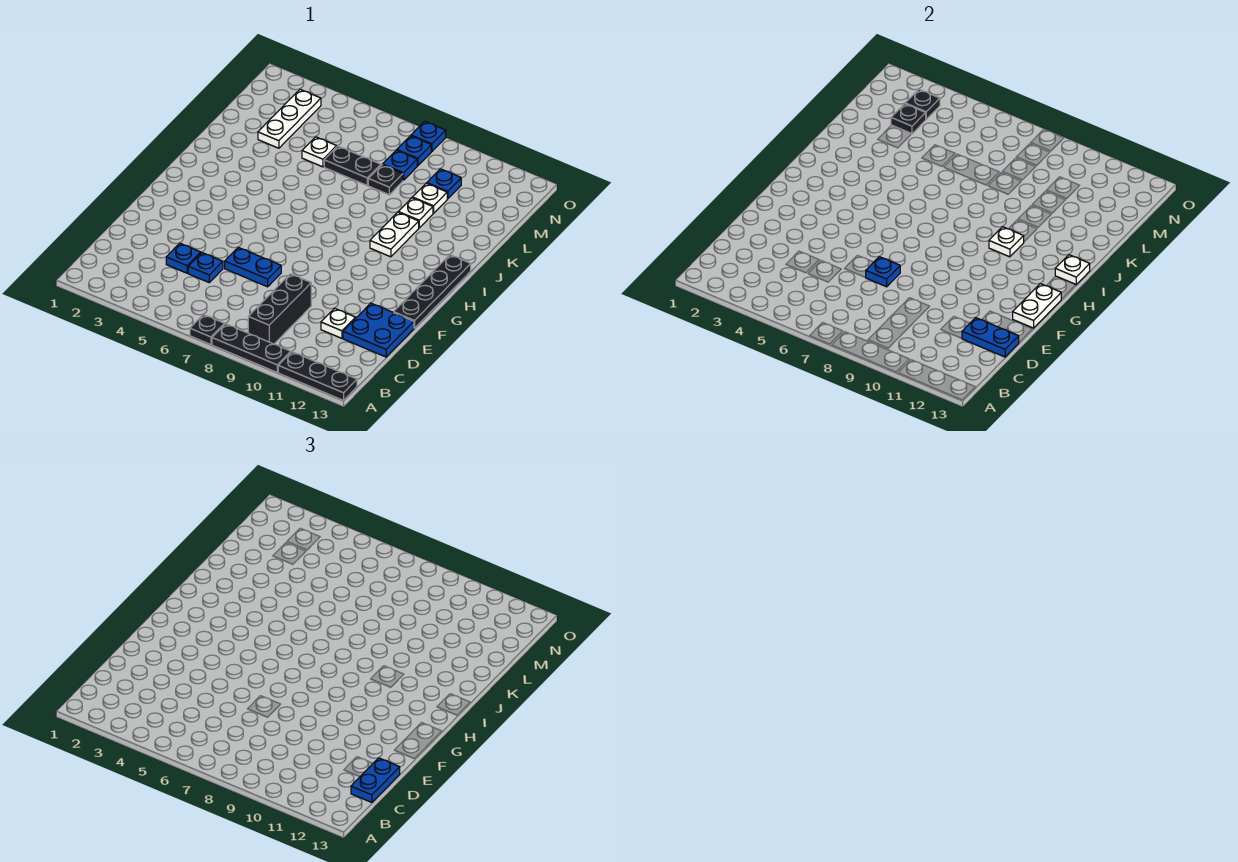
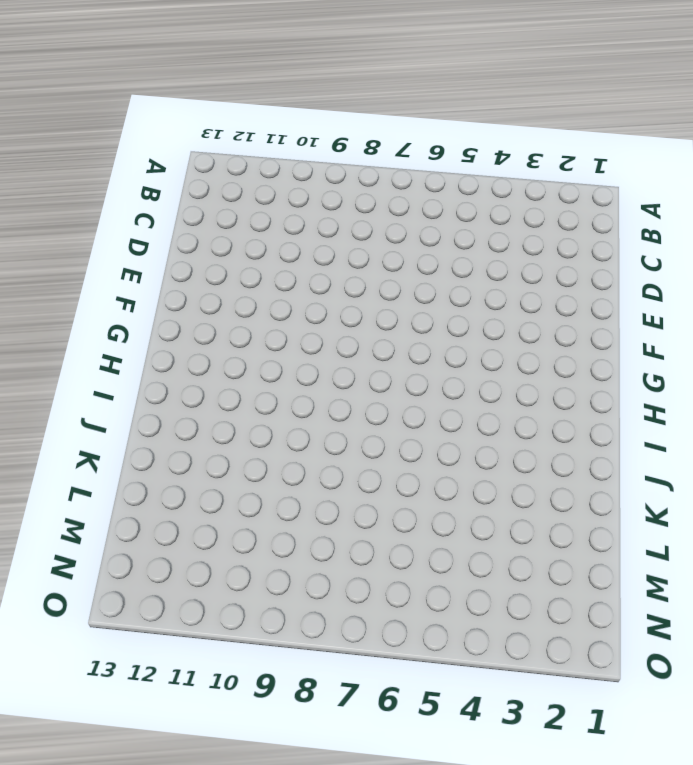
none -> black 1x1 plate [190,315,224,345]
none -> black 1x3 plate [212,324,291,372]
none -> black 1x3 plate [278,352,357,400]

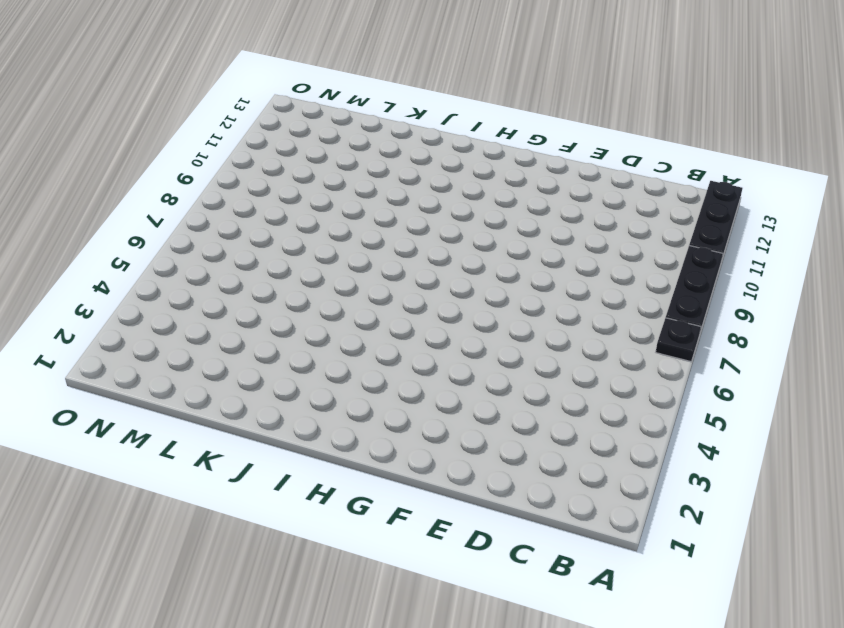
none -> black 1x3 brick [248,274,311,344]
none -> blue 1x1 plate [166,243,201,273]
none -> blue 1x1 plate [188,253,223,282]

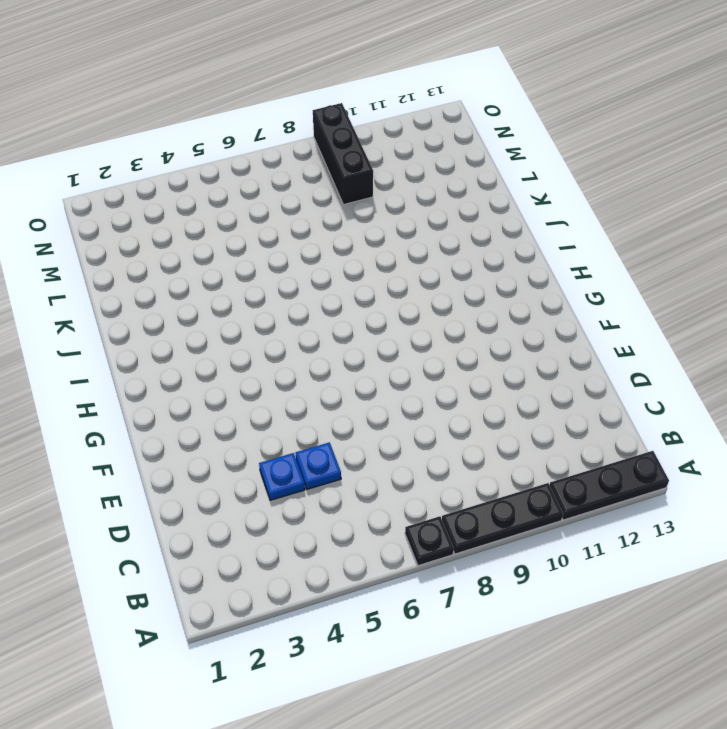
black 1x3 brick [313,103,373,205] -> black 1x3 brick moved to [248,274,311,344]
none -> white 1x1 plate [321,308,356,338]
none -> blue 2x2 plate [343,303,414,357]
none -> blue 1x2 plate [225,247,281,287]

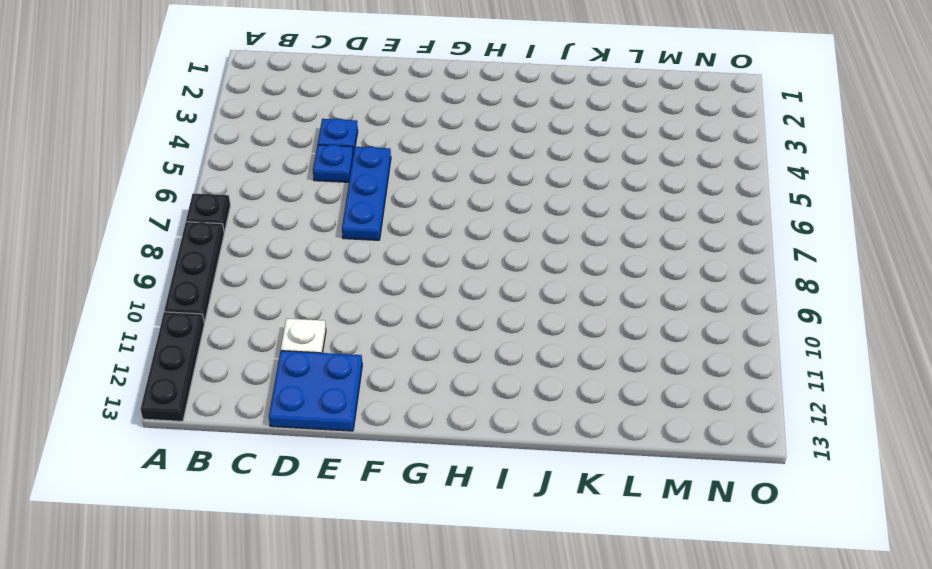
blue 1x3 plate [342,147,391,240] -> blue 1x2 plate [225,247,281,287]
none -> black 1x3 brick [248,274,311,344]
none -> black 1x4 plate [394,255,471,328]
none -> white 1x2 plate [370,212,419,257]

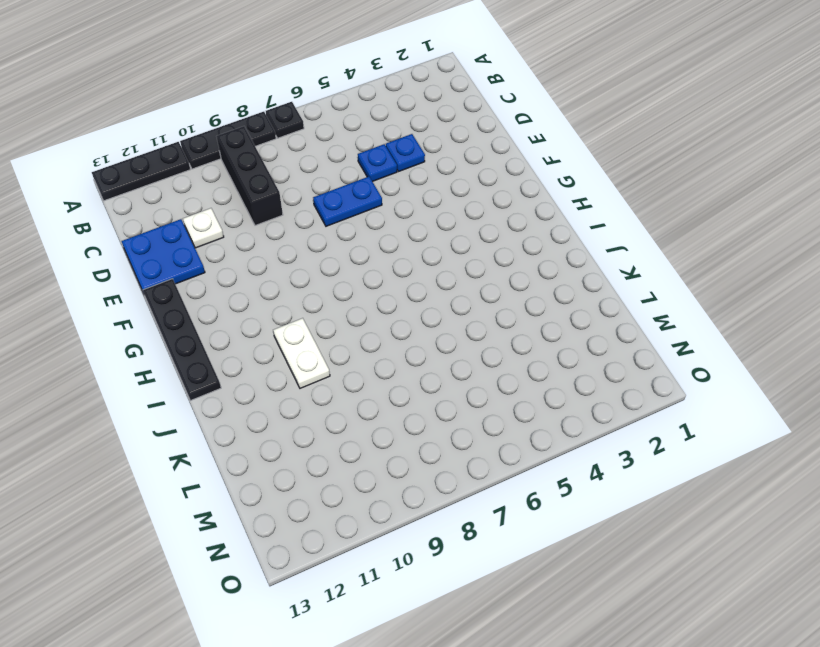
none -> white 1x1 plate [398,198,433,228]
none -> white 1x3 plate [258,89,321,148]
none -> white 1x1 plate [302,137,337,167]

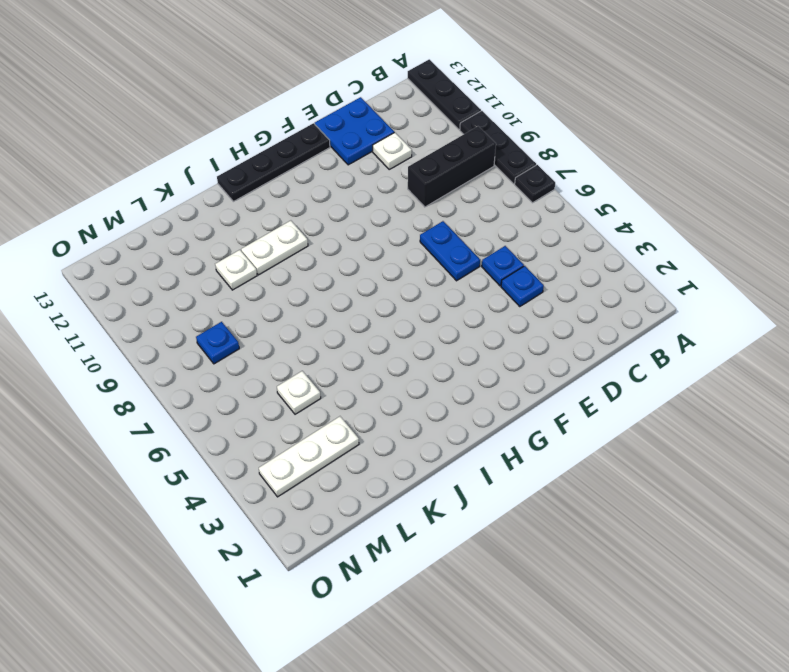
none -> black 1x2 plate [324,146,381,185]
none -> black 1x1 plate [368,165,403,195]
none -> white 1x1 plate [413,183,447,213]

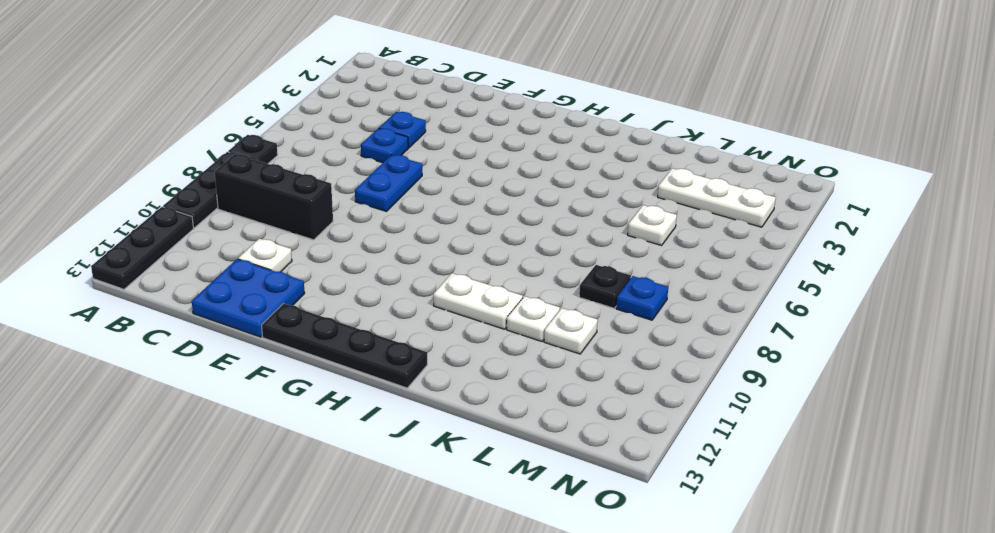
none -> black 1x2 plate [324,146,381,185]
none -> blue 1x1 plate [427,169,461,199]
none -> blue 1x1 plate [397,136,431,166]

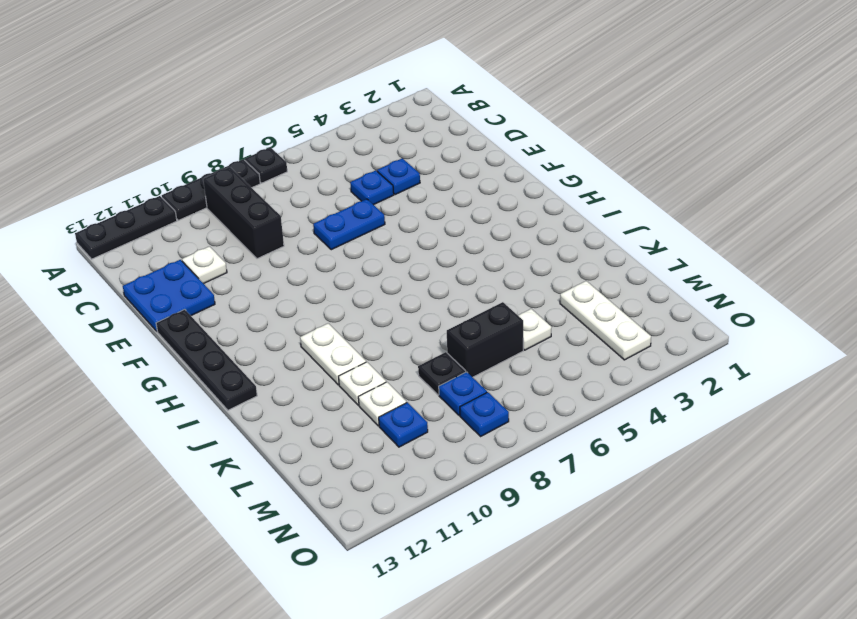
black 1x2 brick [447,302,523,377] -> black 1x2 plate [324,146,381,185]
none -> blue 1x1 plate [411,121,446,151]
none -> blue 1x2 plate [962,318,1019,357]
none -> blue 1x1 plate [865,257,900,287]

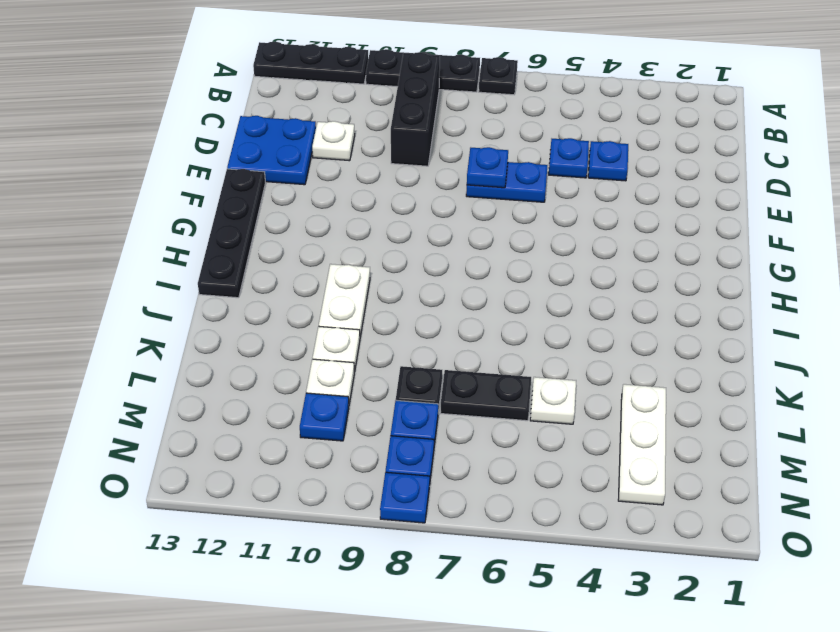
none -> blue 1x2 plate [962,318,1019,357]
none -> white 1x2 plate [1013,284,1061,328]
none -> white 1x1 plate [989,227,1024,257]

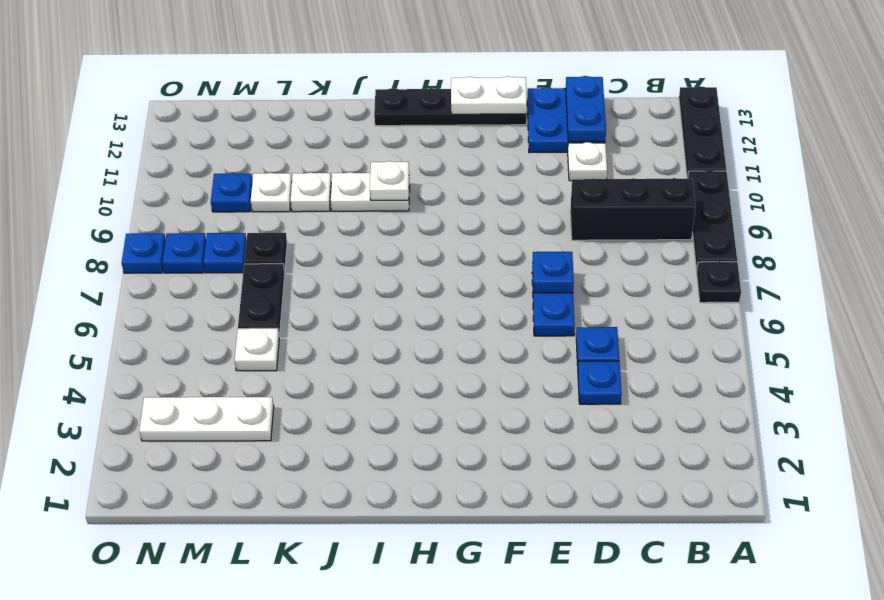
none -> white 1x1 plate [1055,255,1090,285]
none -> black 1x1 plate [891,104,926,134]
none -> black 1x1 plate [905,89,940,119]

